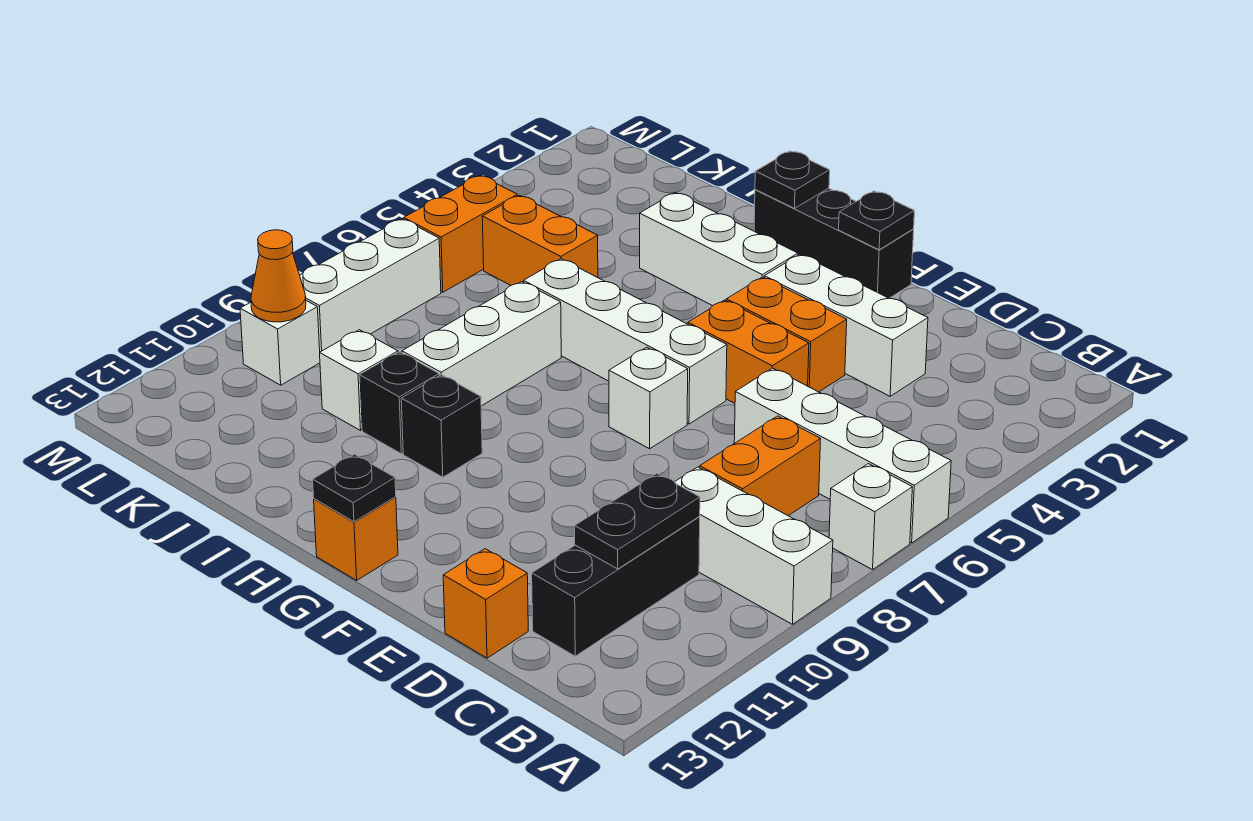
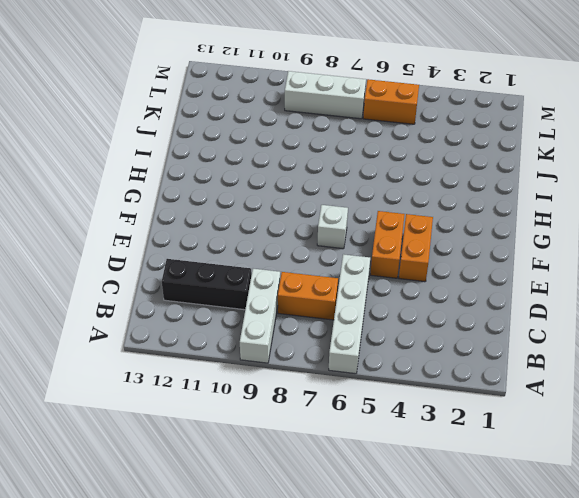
none -> white 1x1 brick [829,464,912,570]
none -> white 1x3 brick [764,254,928,396]
none -> orange 1x1 brick [443,549,528,658]

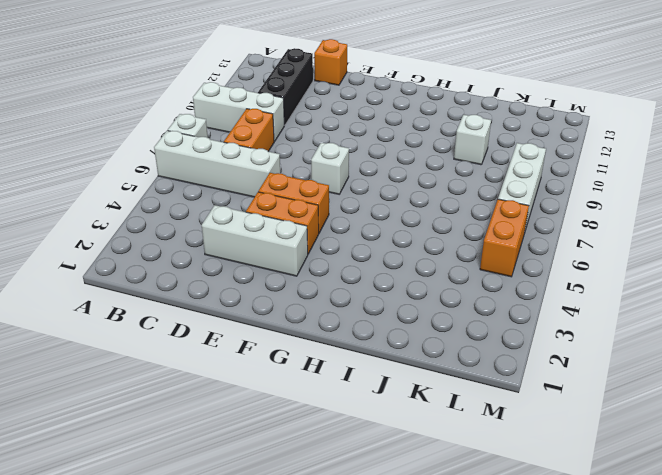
none -> black 1x3 brick [754,188,914,298]
none -> white 1x4 brick [524,259,727,424]
none -> white 1x3 brick [640,192,798,306]

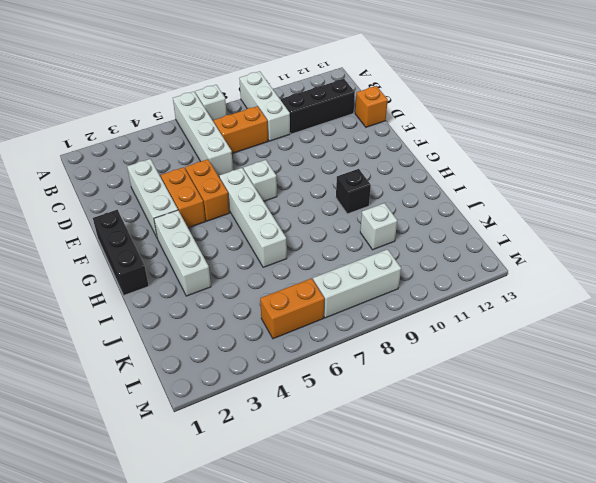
none -> orange 1x1 brick [314,497,398,580]
none -> white 1x3 brick [402,282,561,406]
none -> black 1x1 brick [360,352,439,454]

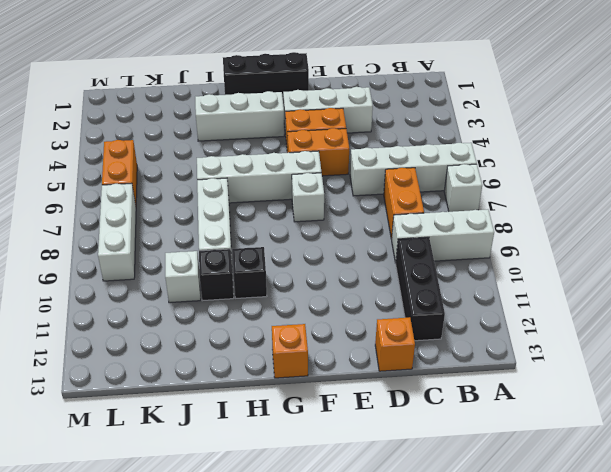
none -> orange 1x2 brick [482,195,598,286]
none -> white 1x1 brick [240,301,320,385]
none -> black 1x2 plate [575,474,700,569]

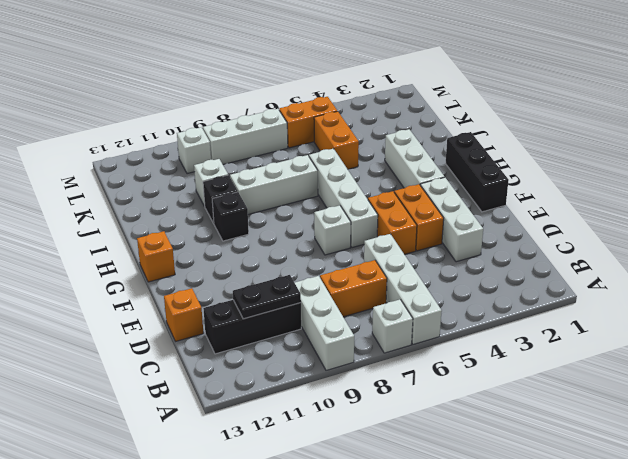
none -> black 1x1 plate [839,191,914,250]
none -> black 1x1 plate [313,454,396,522]
none -> black 1x1 plate [755,151,830,208]

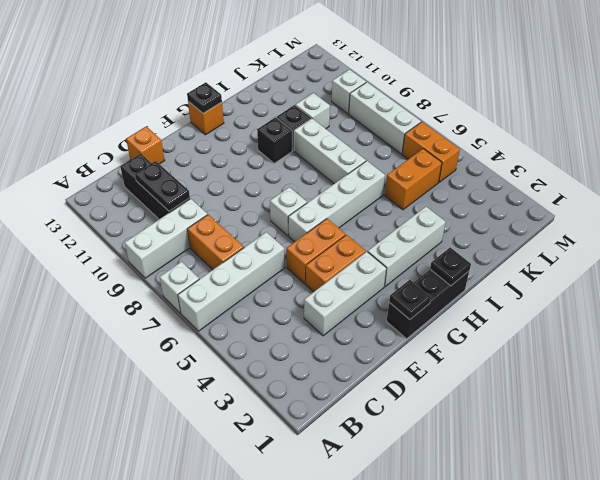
none -> orange 1x1 cone [251,230,306,322]

